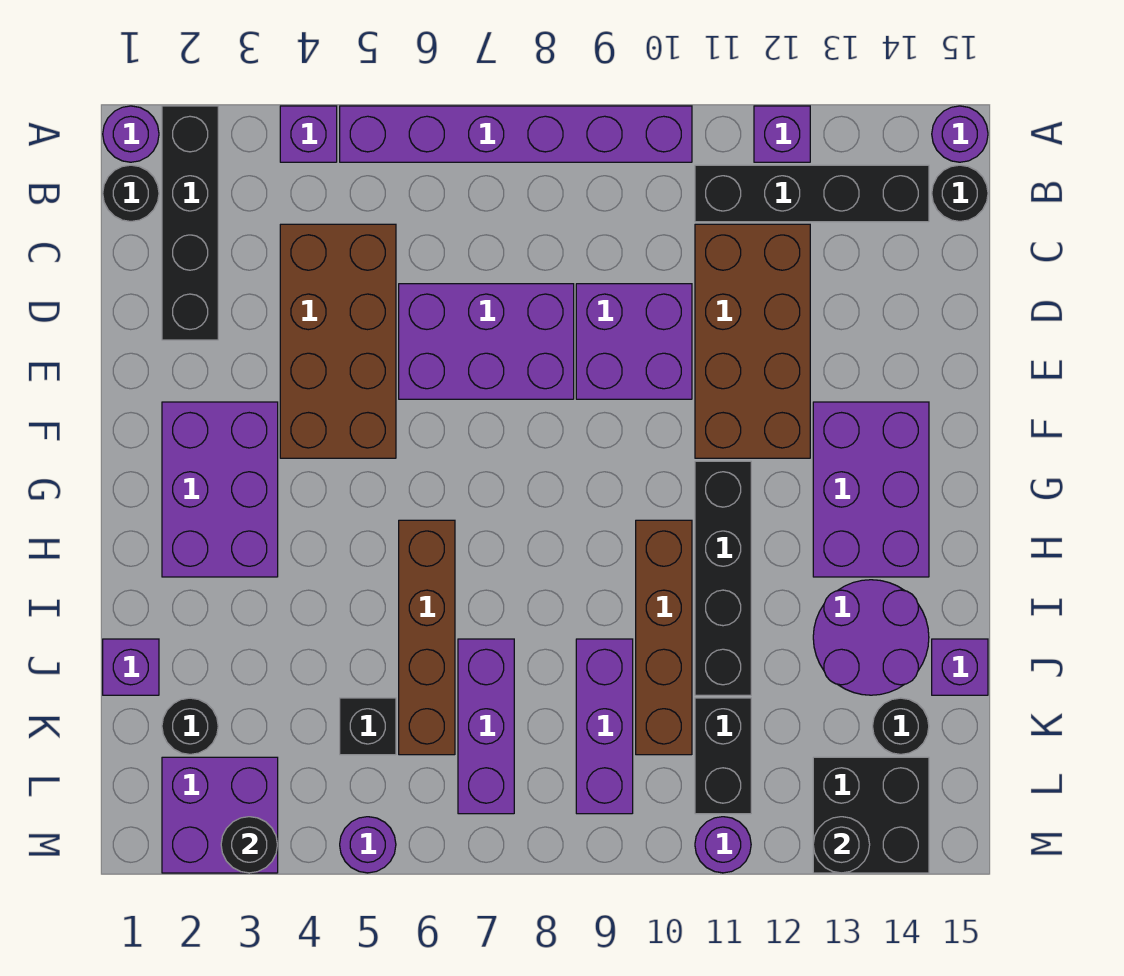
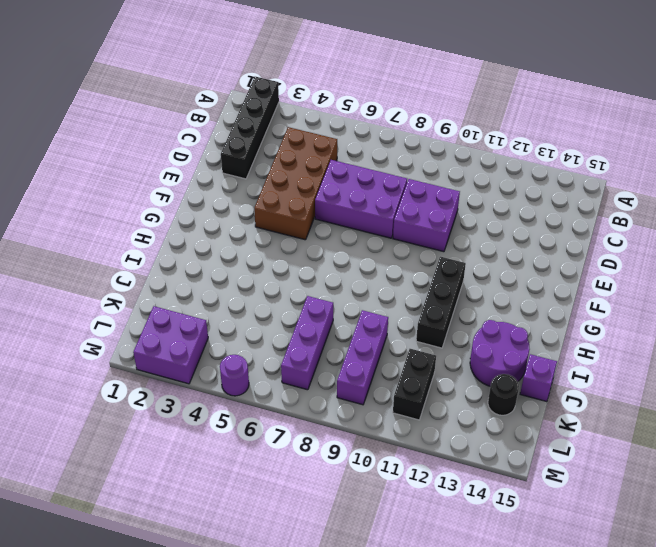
black 1x3 brick [416,257,466,348] -> black 1x4 brick [695,461,751,695]
none -> purple 1x1 round brick [103,106,159,162]
none -> purple 1x1 brick [280,106,337,162]
none -> purple 1x6 brick [340,106,692,162]
none -> purple 1x1 brick [754,106,810,162]

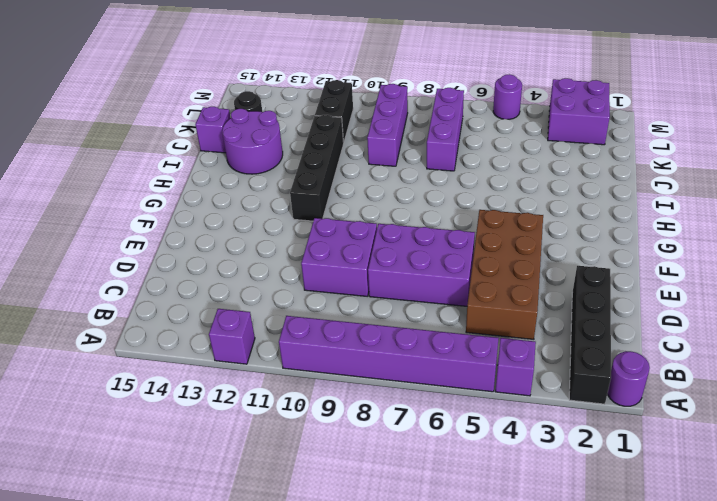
none -> purple 1x1 round brick [932,106,988,162]
none -> black 1x1 round brick [103,165,159,221]
none -> black 1x4 brick [695,165,929,222]
none -> black 1x1 round brick [932,165,988,221]

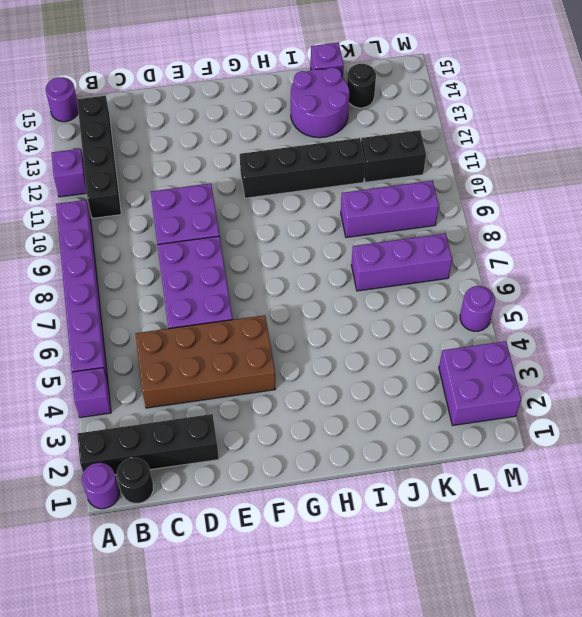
none -> black 1x1 round brick [932,165,988,221]
none -> brown 2x4 brick [695,224,810,458]
none -> purple 2x3 brick [162,402,278,577]
none -> purple 2x3 brick [813,402,929,577]

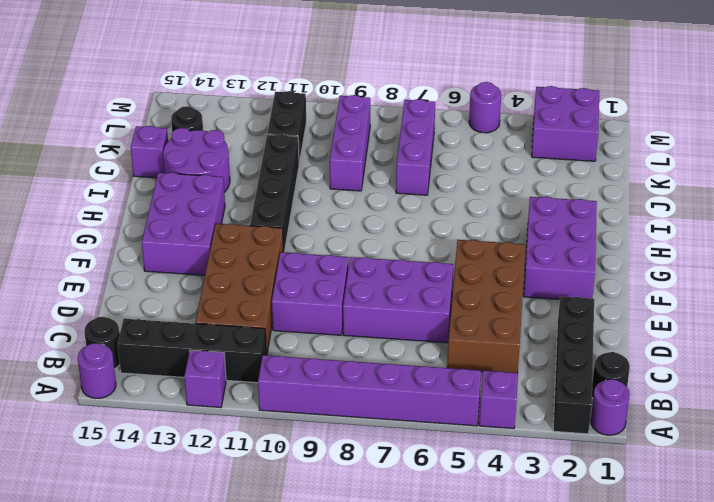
none -> brown 1x4 brick [399,520,455,755]
none -> brown 1x4 brick [636,520,692,755]
none -> purple 1x1 brick [103,639,159,695]
none -> black 1x1 round brick [162,698,218,754]

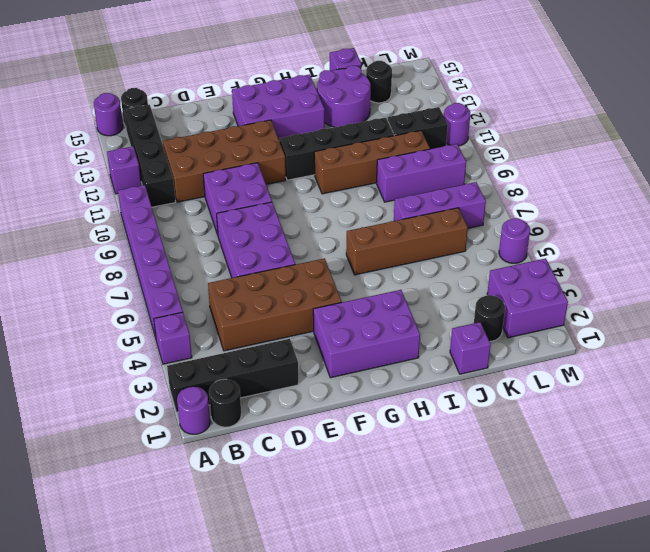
none -> black 1x1 brick [340,698,396,755]
none -> black 2x2 brick [813,757,929,873]
none -> black 1x1 round brick [221,817,277,873]
none -> black 1x1 round brick [813,817,870,873]

